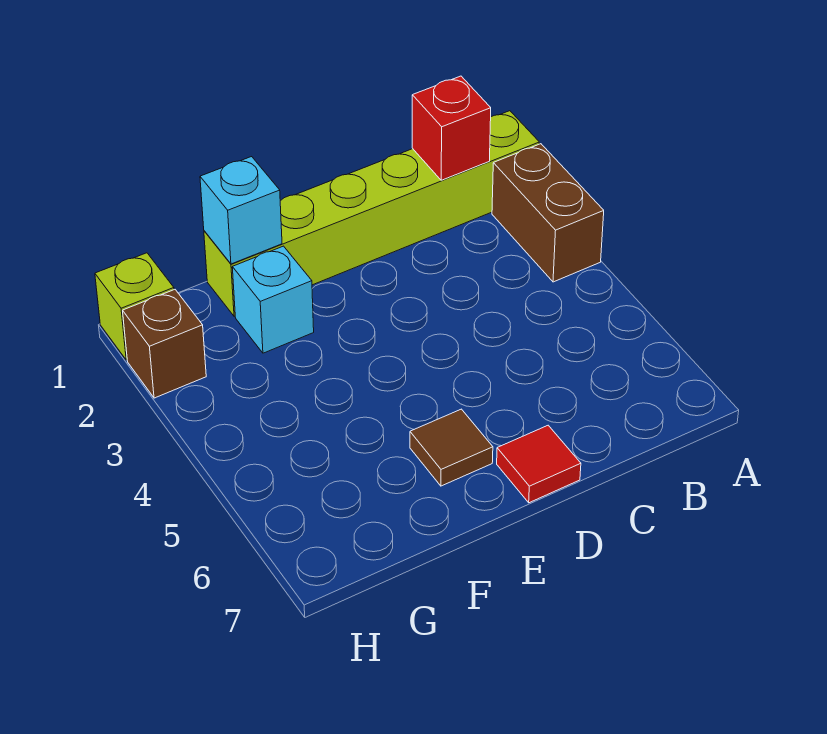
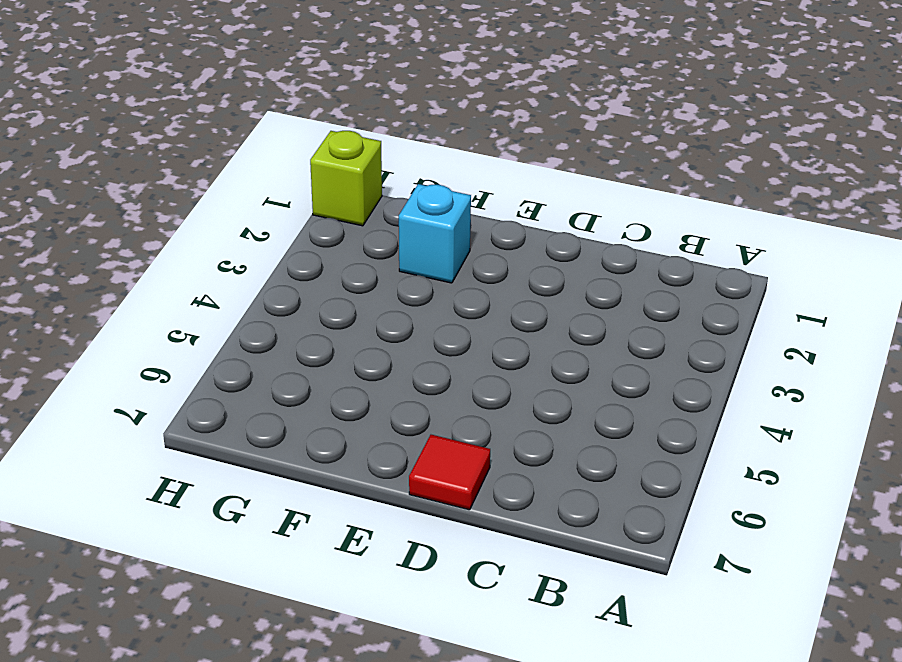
none -> lime 1x6 brick [204,111,539,316]
none -> brown 1x2 brick [492,144,604,282]

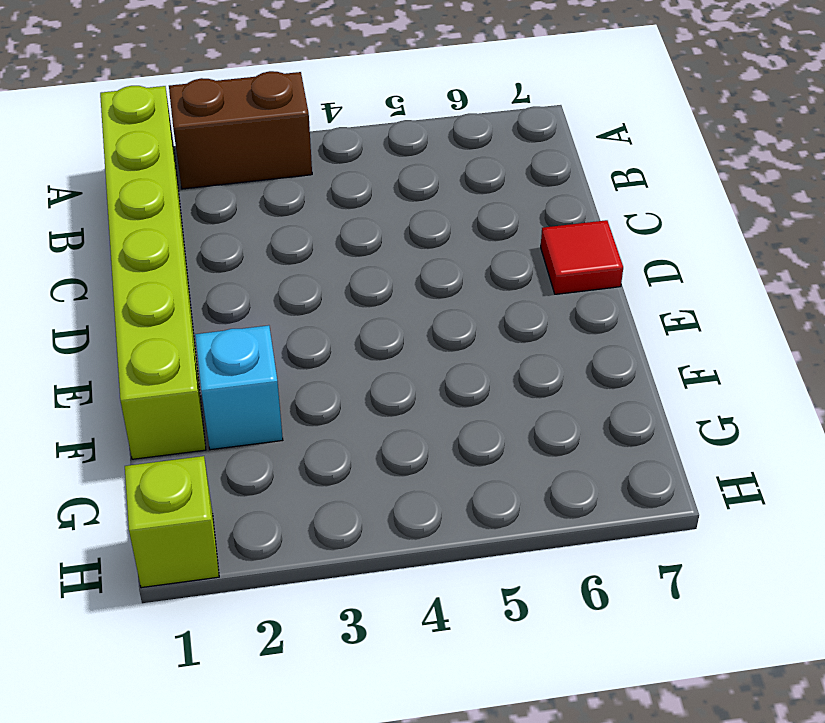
none -> brown 1x1 tile [410,409,493,486]
none -> brown 1x1 brick [123,290,206,398]

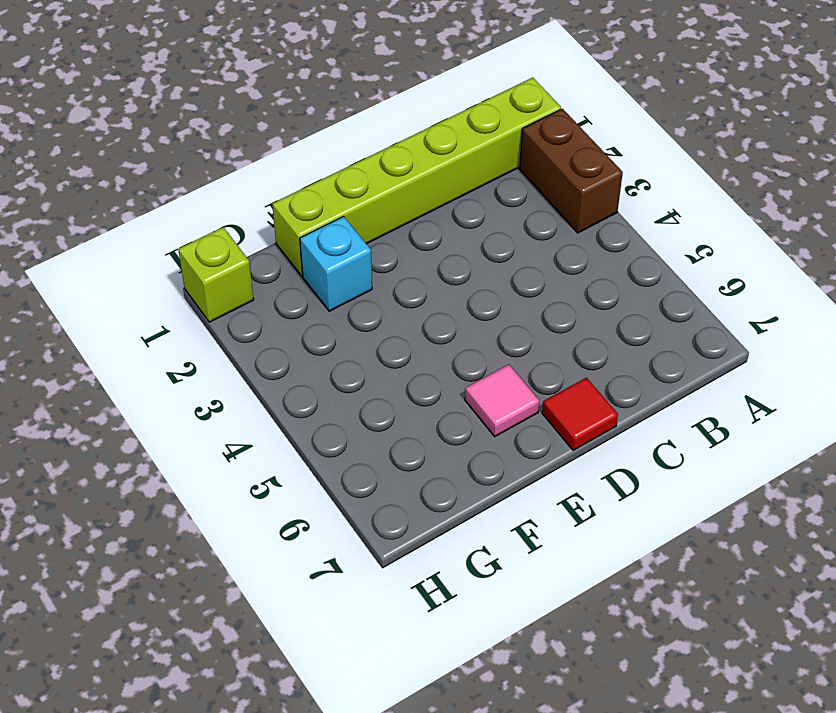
pink 1x1 tile [465,364,539,437] -> brown 1x1 tile [410,409,493,486]
none -> brown 1x1 brick [123,290,206,398]
none -> red 1x1 brick [412,76,491,180]

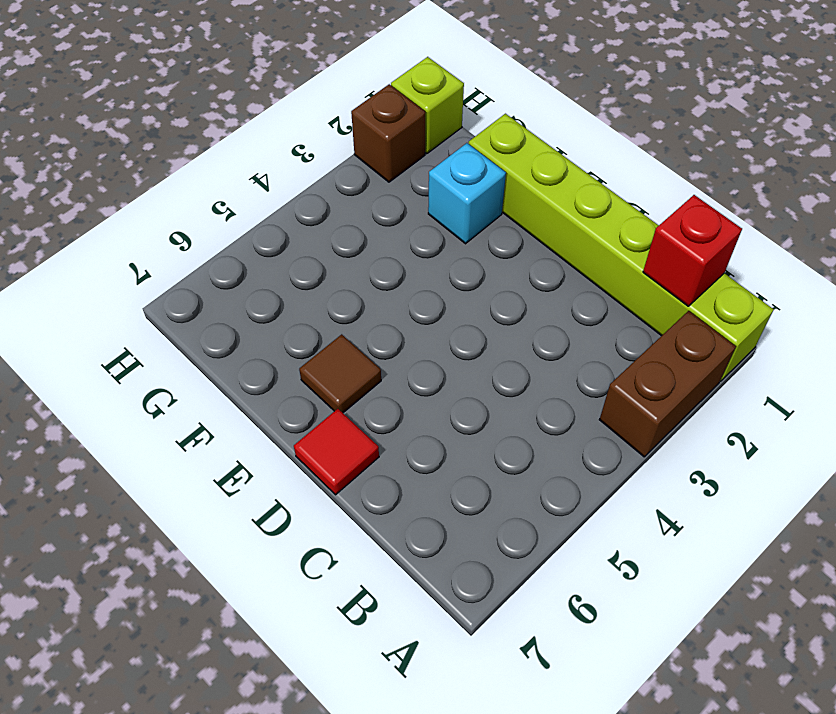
none -> cyan 1x1 brick [200,157,282,264]

